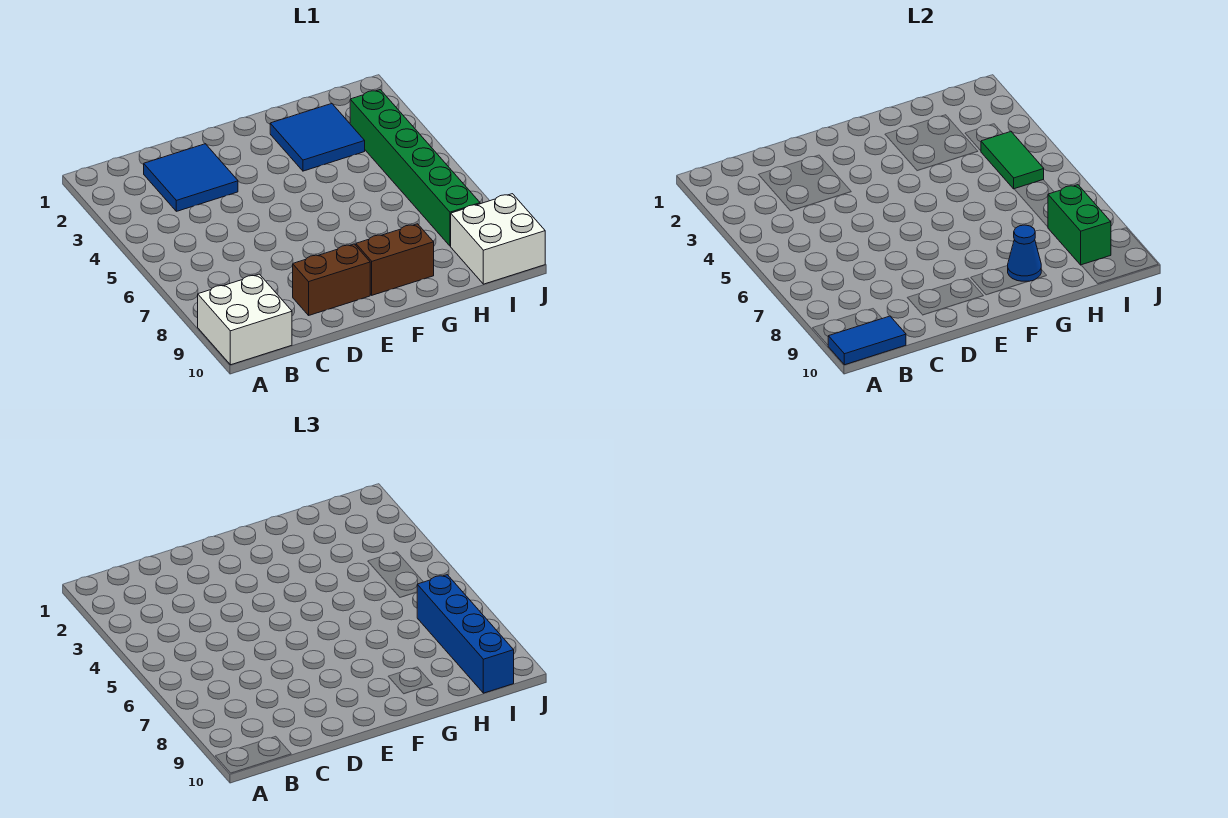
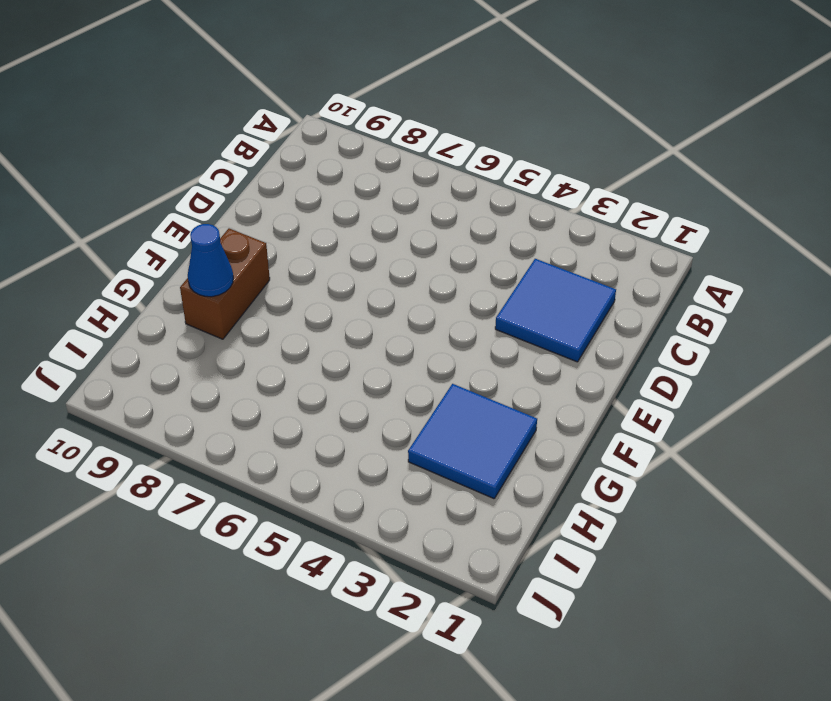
none -> white 2x2 brick [198,274,292,365]
none -> brown 1x2 brick [293,244,370,315]
none -> green 1x6 brick [350,90,480,246]

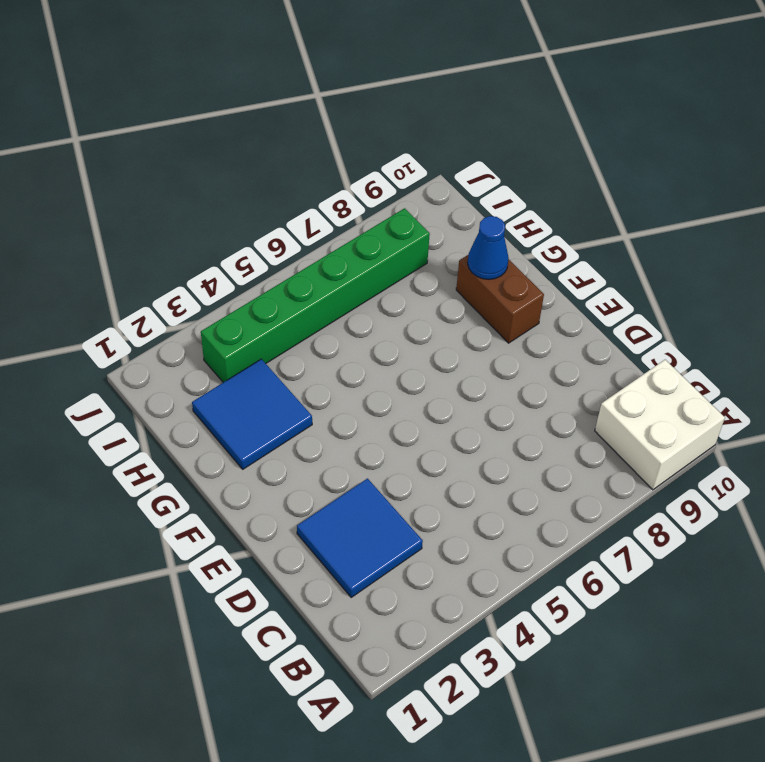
none -> brown 1x2 brick [293,244,370,315]
none -> white 2x2 brick [451,194,545,284]
none -> blue 1x2 tile [828,316,906,365]

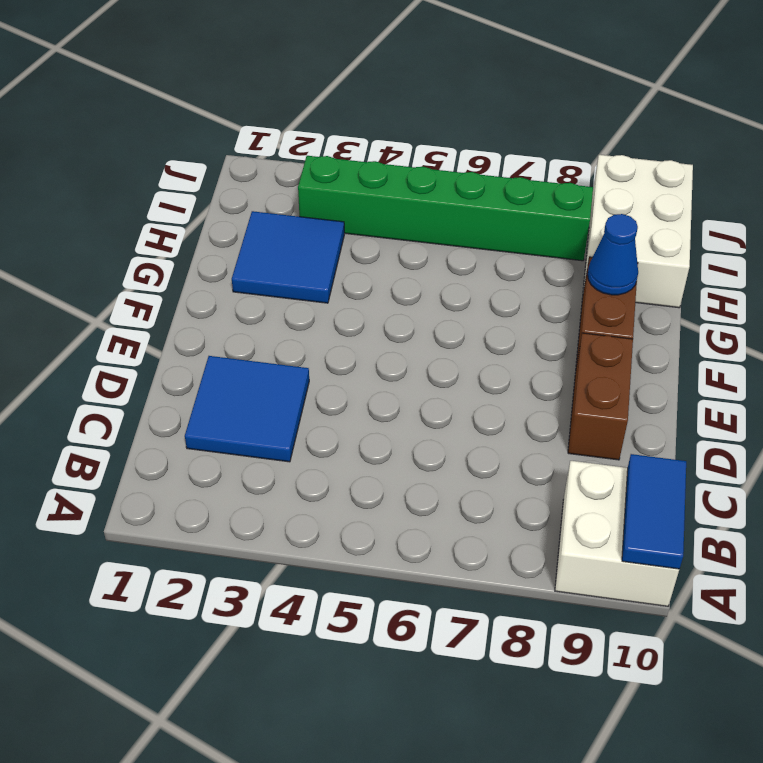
white 2x3 brick [583,155,693,308] -> white 2x2 brick [451,194,545,284]
none -> green 1x2 tile [981,132,1044,189]
none -> green 1x2 brick [1048,185,1111,265]
none -> blue 1x4 brick [417,575,514,693]

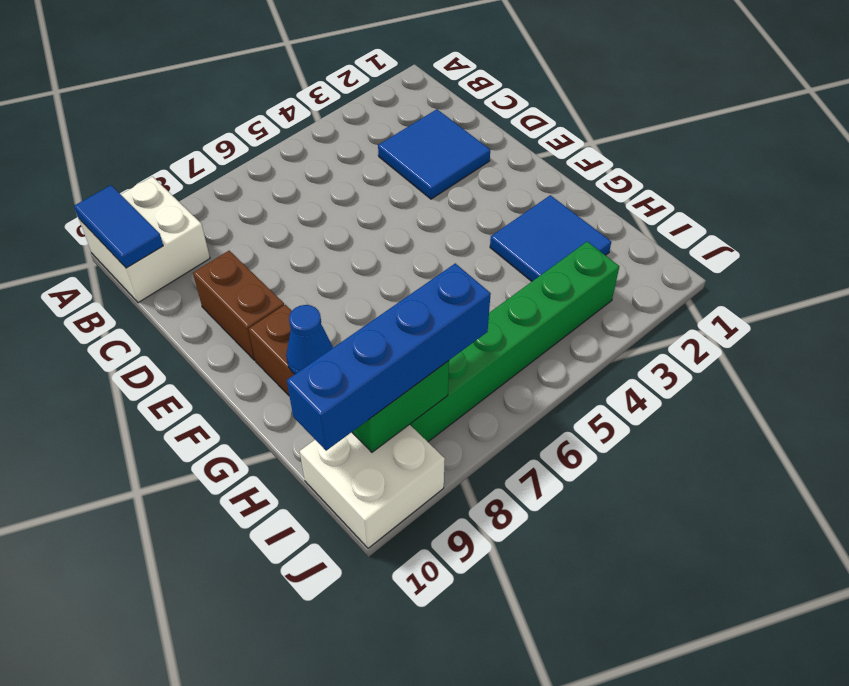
none -> green 1x2 tile [981,132,1044,189]

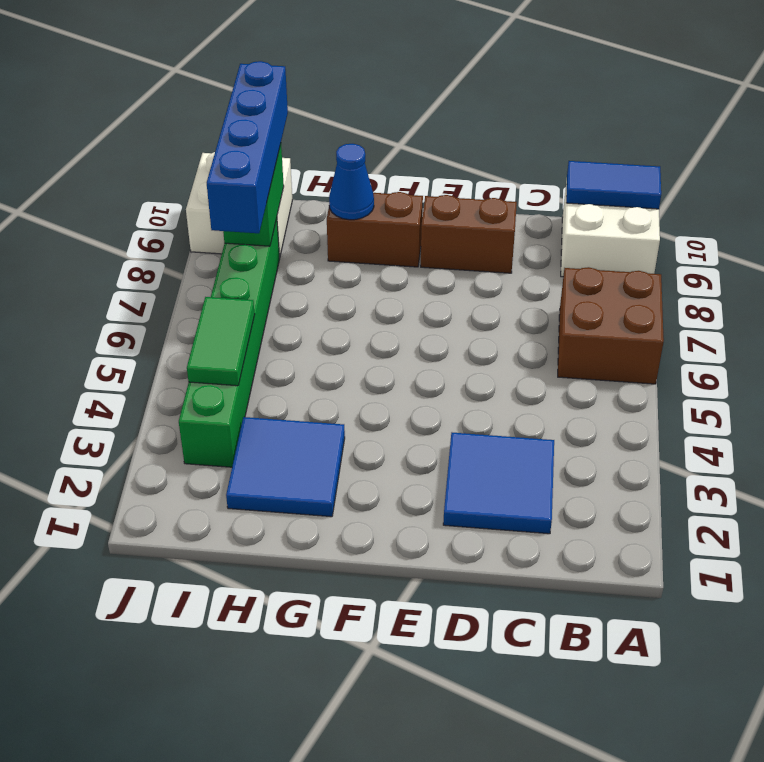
brown 2x2 brick [558,267,664,384] -> none

